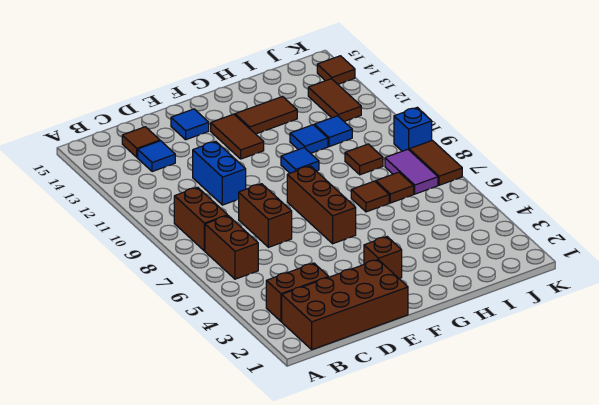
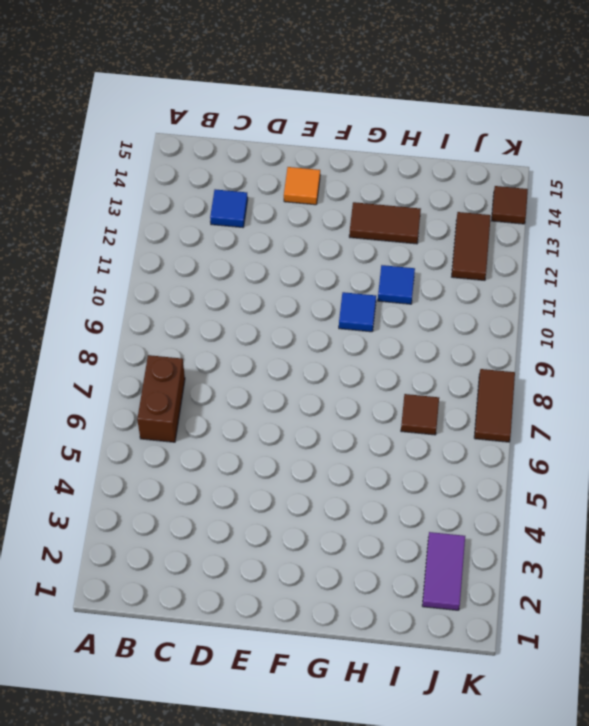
orange 1x1 tile [284,167,320,205] -> blue 1x1 tile [171,109,209,140]
purple 1x2 tile [422,532,465,610] -> purple 1x2 tile moved to [385,149,438,194]
none -> brown 2x4 brick [282,260,408,350]
none -> brown 1x2 brick [266,263,328,322]
none -> brown 1x2 brick [174,187,228,251]

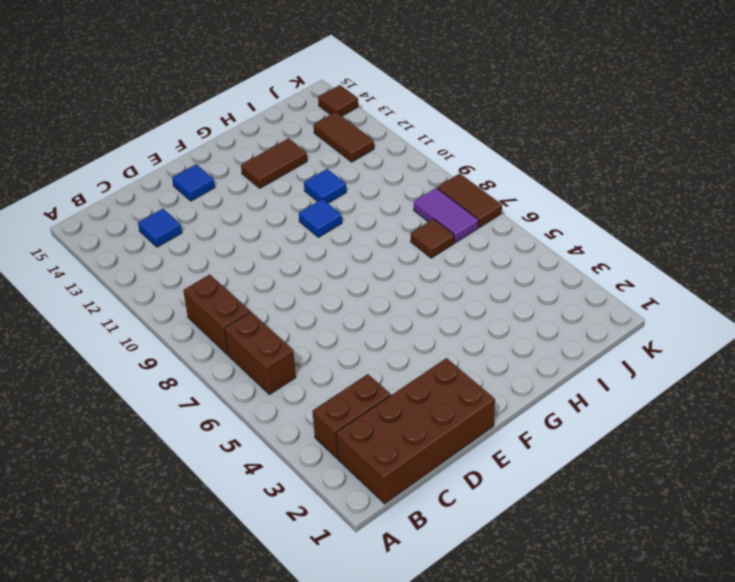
none -> brown 1x1 tile [122,127,160,157]
none -> brown 1x2 brick [239,184,292,247]
none -> blue 1x2 brick [193,141,246,205]

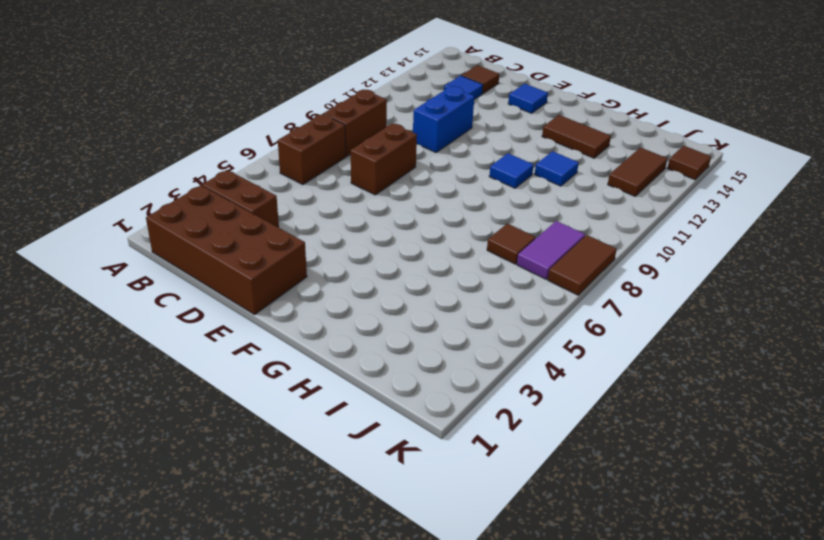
none -> brown 1x1 brick [364,237,402,279]
none -> brown 1x3 brick [287,166,356,244]
none -> brown 1x2 tile [211,114,264,159]

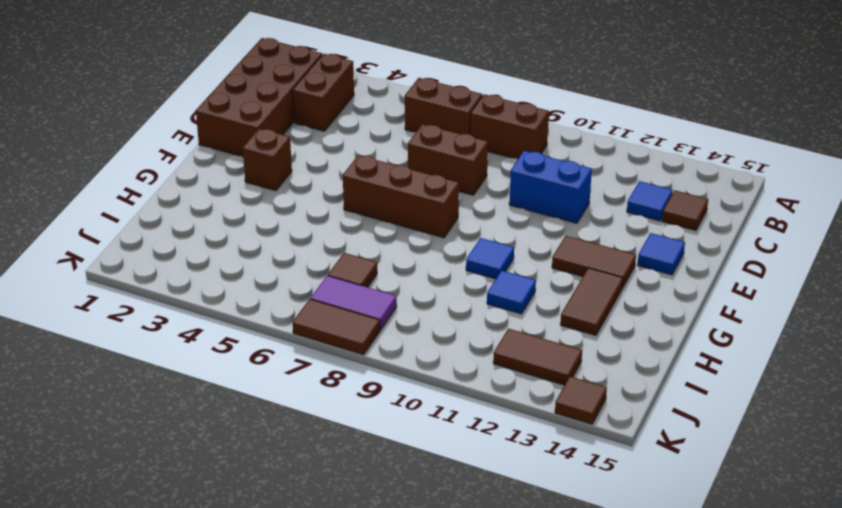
none -> brown 1x1 tile [351,181,389,212]
none -> brown 1x1 tile [345,144,383,175]
none -> blue 1x1 tile [314,116,352,147]

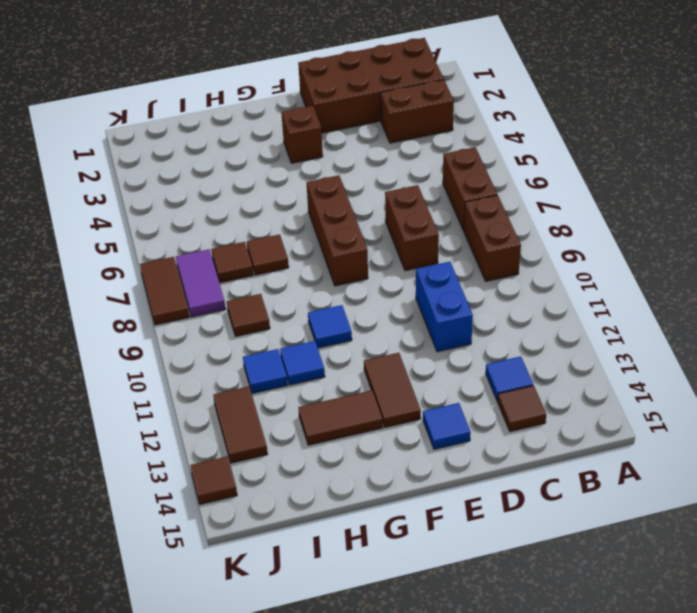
none -> blue 1x1 brick [394,108,432,151]

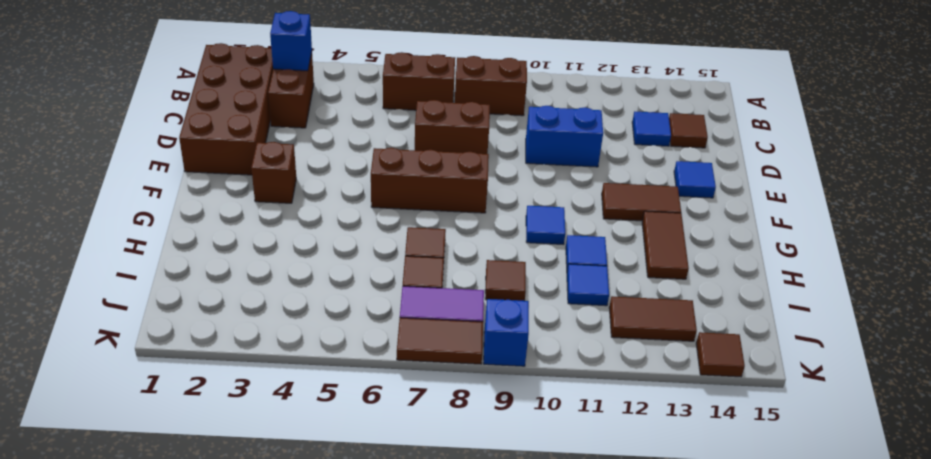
blue 1x1 brick [270,11,312,71] -> none

